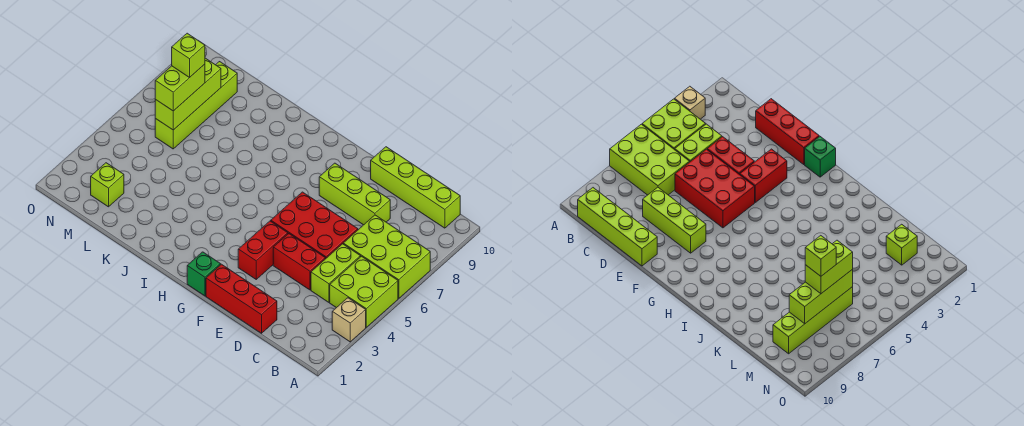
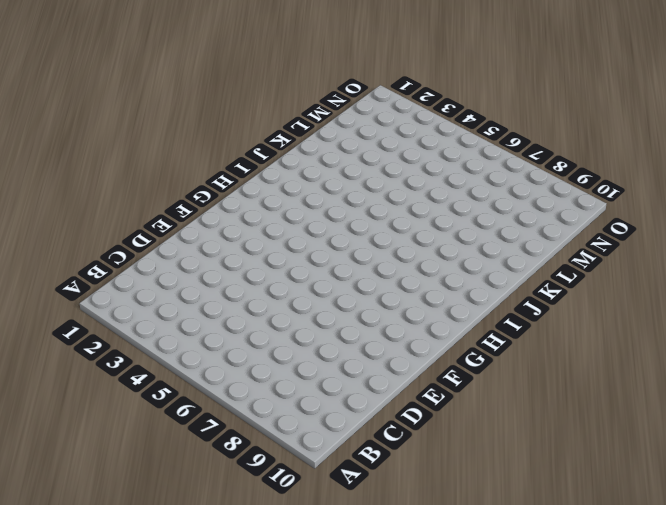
none -> tan 1x1 brick [332,298,366,342]
none -> lime 2x2 brick [330,256,398,327]
none -> lime 2x3 brick [343,215,430,298]

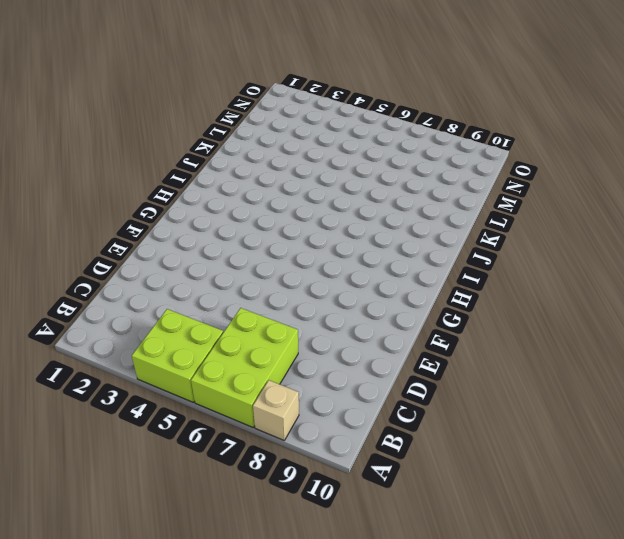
tan 1x1 brick [253,380,299,440] -> tan 1x1 brick moved to [332,298,366,342]
none -> lime 1x4 brick [371,147,460,228]
none -> lime 1x2 brick [311,244,361,302]
none -> red 1x3 brick [206,264,277,333]

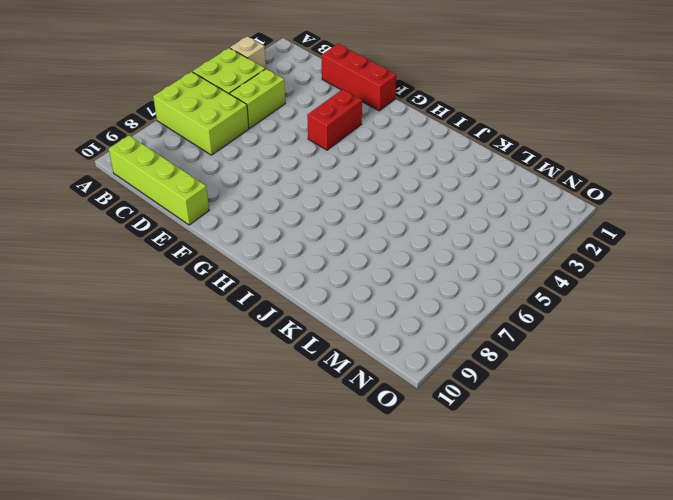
none -> red 1x2 brick [273,234,326,290]
none -> red 2x3 brick [271,192,358,258]
none -> lime 1x3 brick [319,163,390,225]

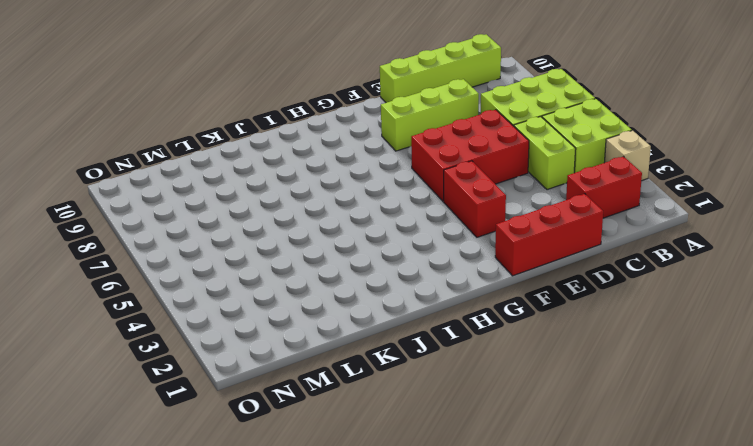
red 1x2 brick [566,157,642,218] -> red 1x2 brick moved to [273,234,326,290]
none -> green 1x1 brick [187,252,221,296]
none -> lime 1x1 brick [91,163,124,207]
none -> lime 1x4 brick [155,62,237,149]

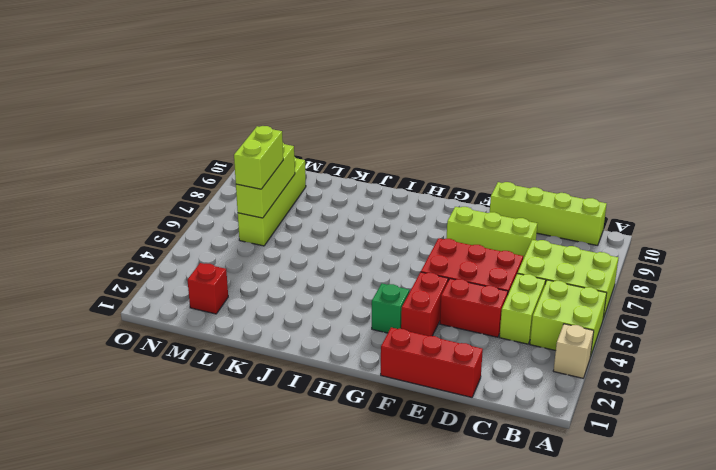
green 1x1 brick [372,284,409,333] -> green 1x1 brick moved to [187,252,221,296]
red 1x1 brick [187,263,228,314] -> lime 1x1 brick [91,163,124,207]
none -> lime 1x1 brick [172,33,205,78]

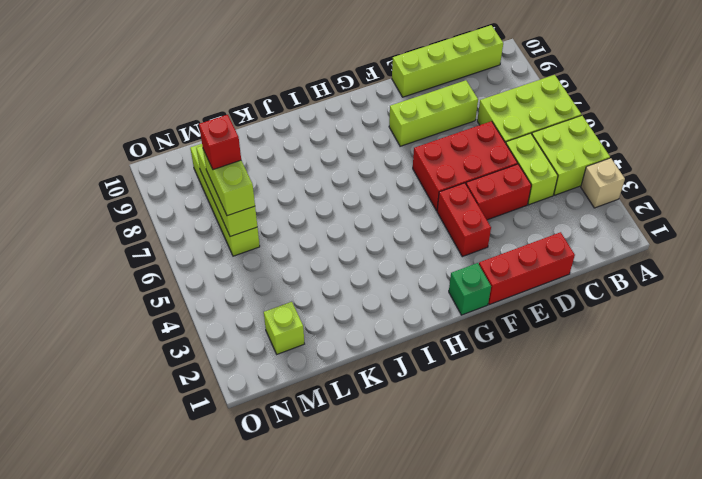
red 1x1 brick [199,115,241,170] -> lime 1x1 brick [172,33,205,78]

